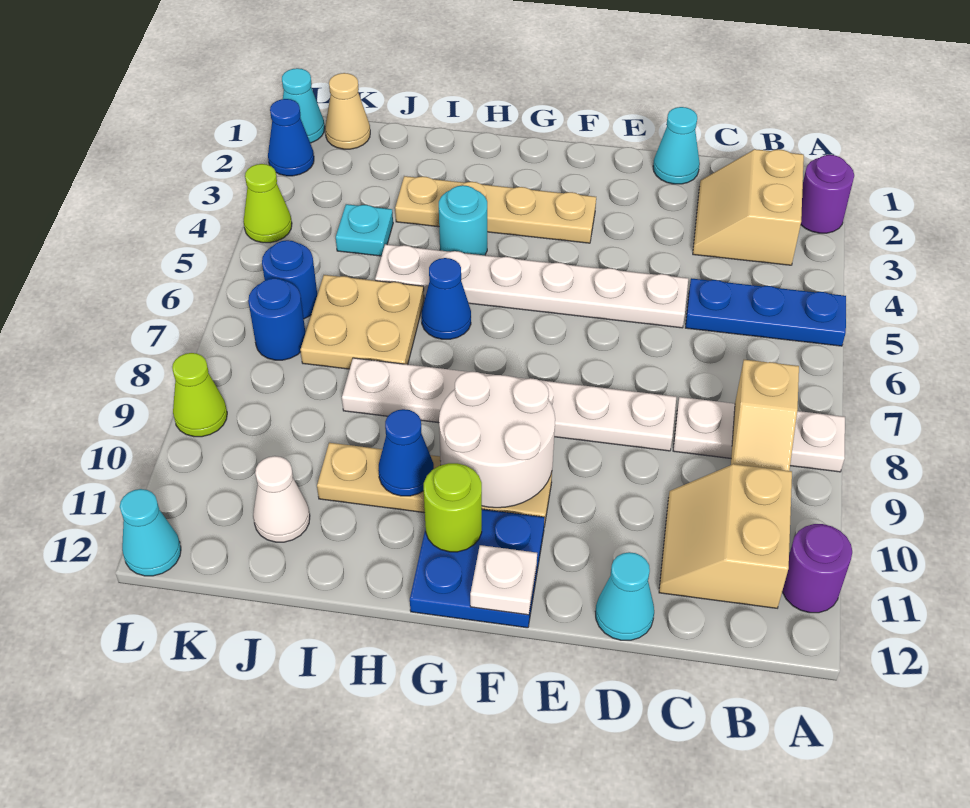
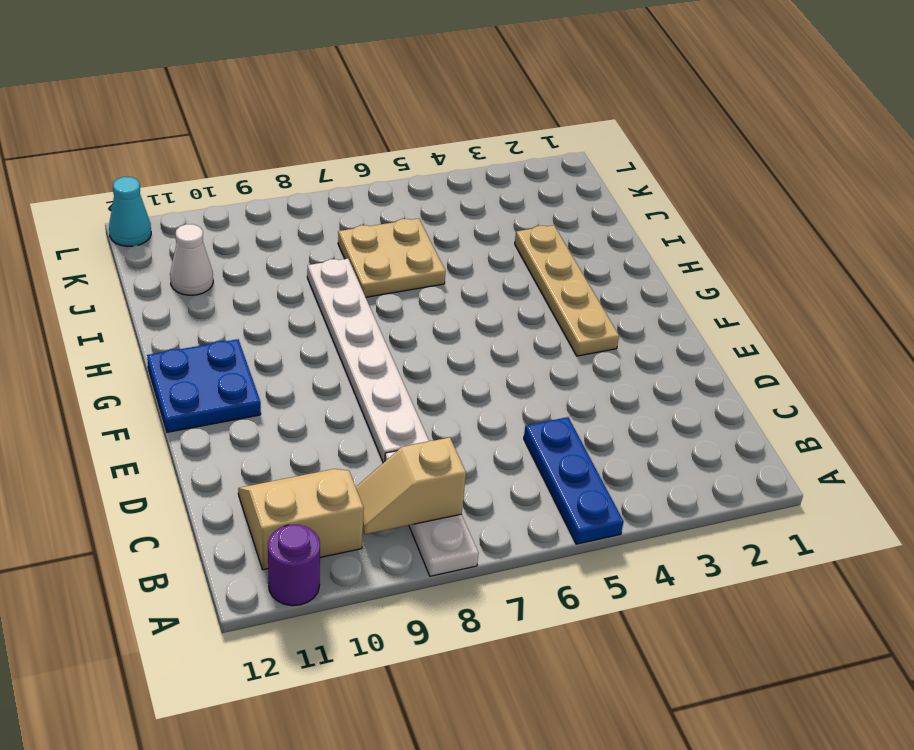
none -> purple 1x1 round brick [801,155,854,233]
none -> tan 2x2 slope [693,149,804,265]
none -> cyan 1x1 cone [653,107,700,184]
none -> white 1x6 plate [375,244,688,328]

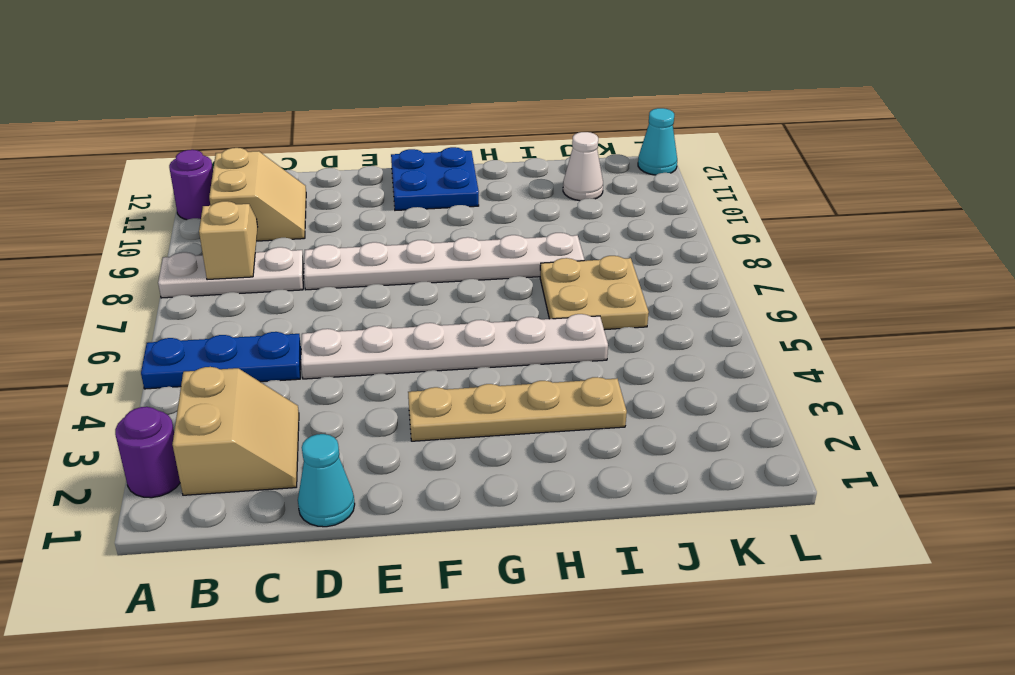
none -> cyan 1x1 cone [595,552,654,640]
none -> tan 1x4 plate [317,443,552,527]
none -> cyan 1x1 round brick [439,185,487,255]
none -> blue 1x1 cone [422,258,471,339]

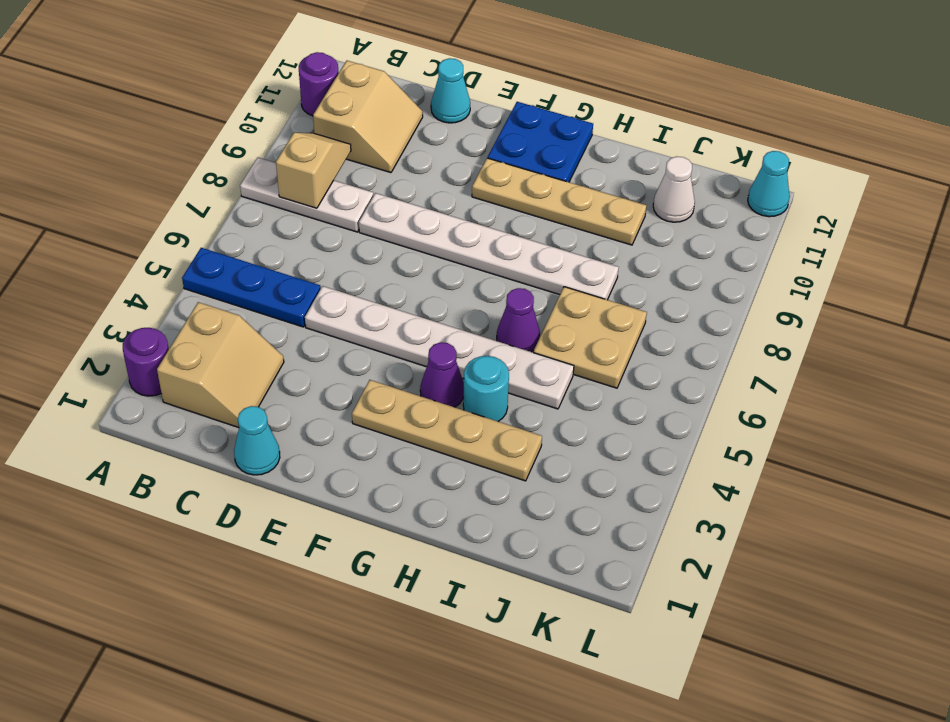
purple 1x1 cone [420,342,464,407] -> none
purple 1x1 cone [497,288,540,352] -> blue 1x1 cone [422,258,471,339]
none -> cyan 1x1 plate [336,204,393,256]
none -> tan 1x1 cone [325,73,370,149]
none -> blue 1x1 round brick [262,240,317,319]
none -> blue 1x1 round brick [248,278,305,360]

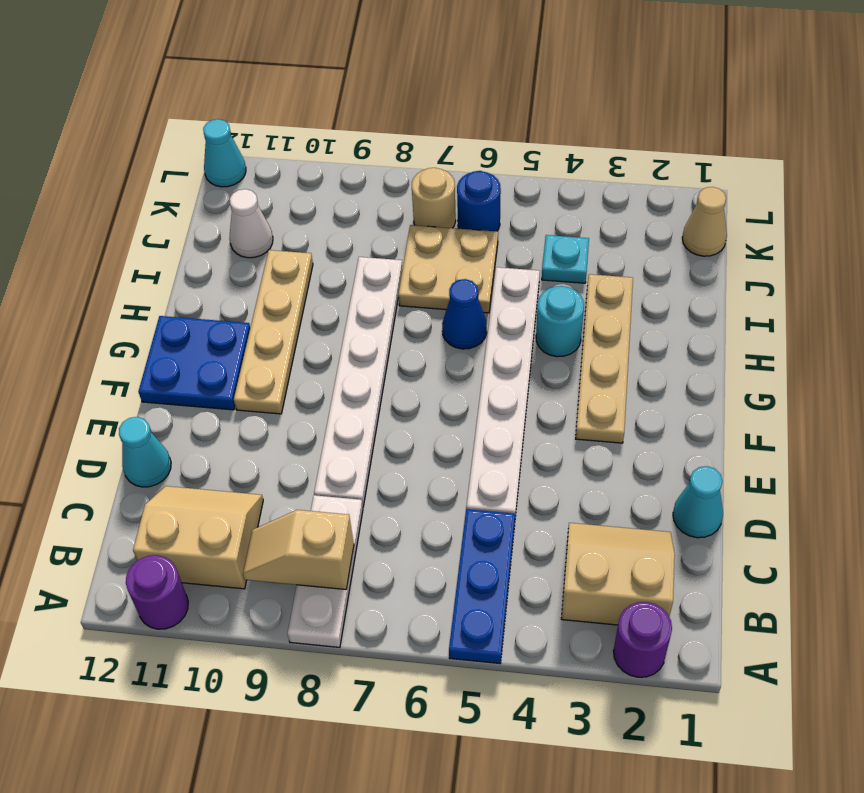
tan 1x1 round brick [412,168,456,228] -> blue 1x1 round brick [248,278,305,360]
none -> cyan 1x1 cone [282,68,325,143]
none -> blue 1x1 cone [268,99,314,176]
none -> lime 1x1 cone [243,164,292,243]
none -> lime 1x1 cone [172,353,227,437]

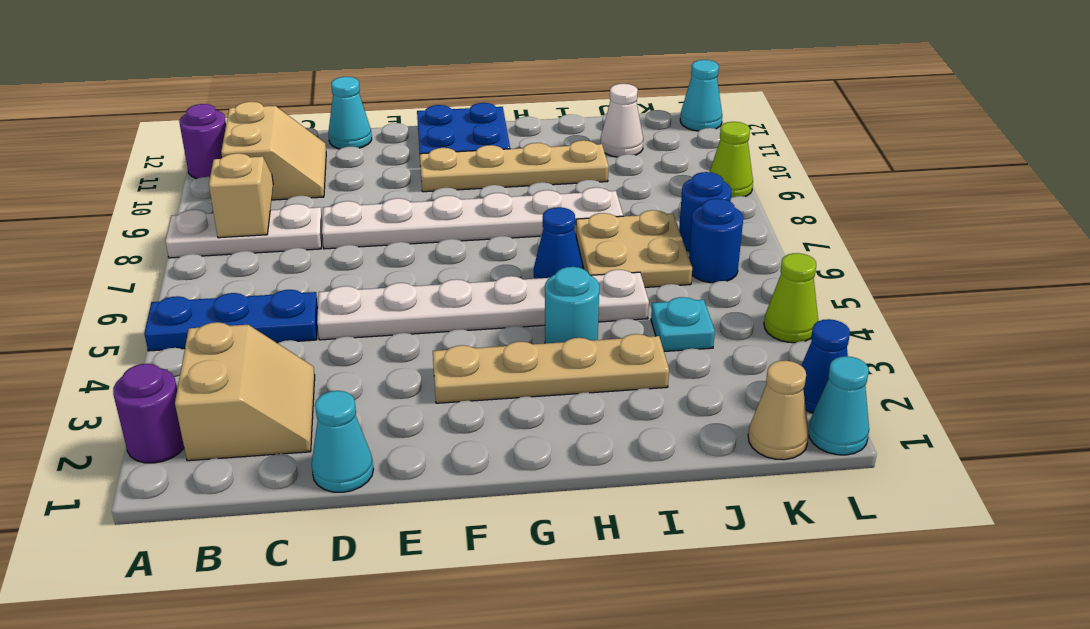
none -> white 2x2 round brick [439,372,555,508]
none -> white 1x1 plate [470,545,537,615]
none -> lime 1x1 round brick [424,463,482,552]
none -> blue 1x1 cone [378,409,434,496]

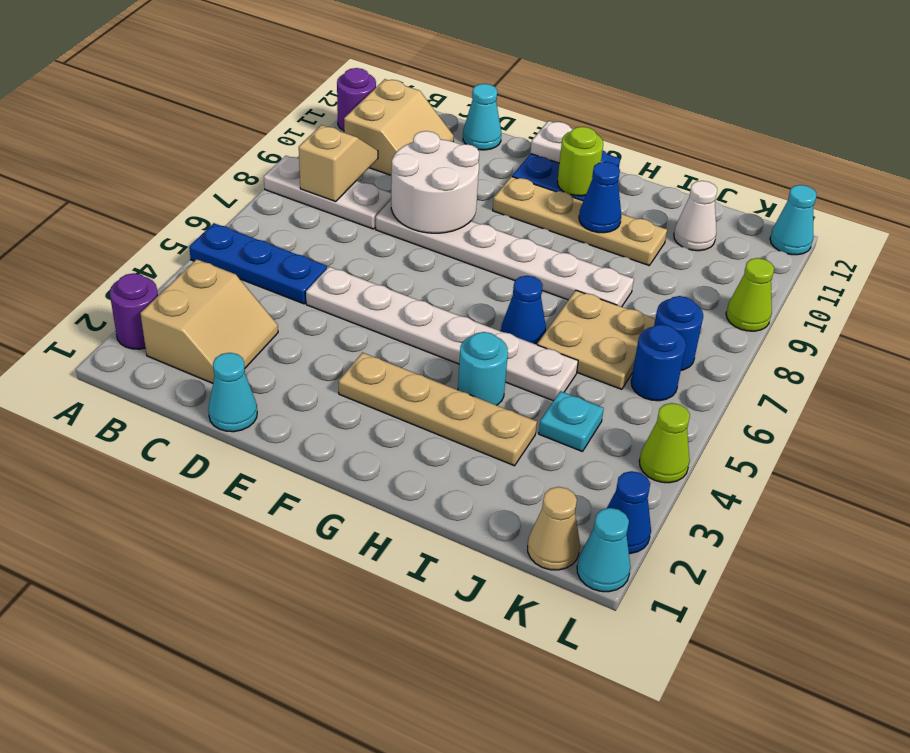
white 2x2 round brick [391,131,479,233] -> white 2x2 round brick moved to [439,372,555,508]

